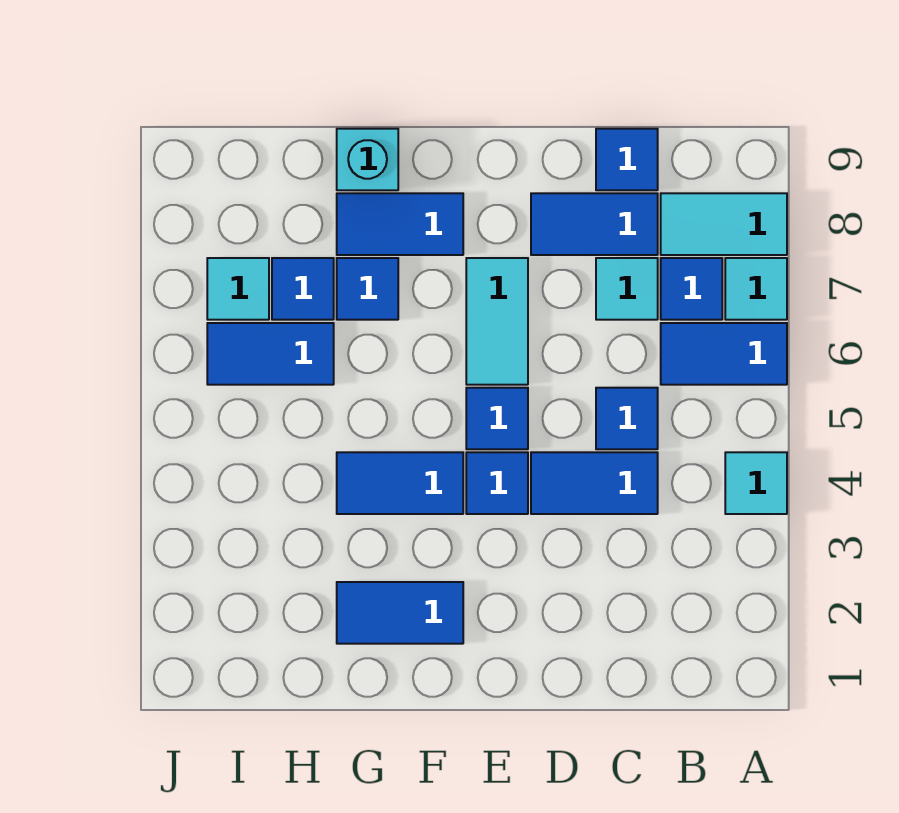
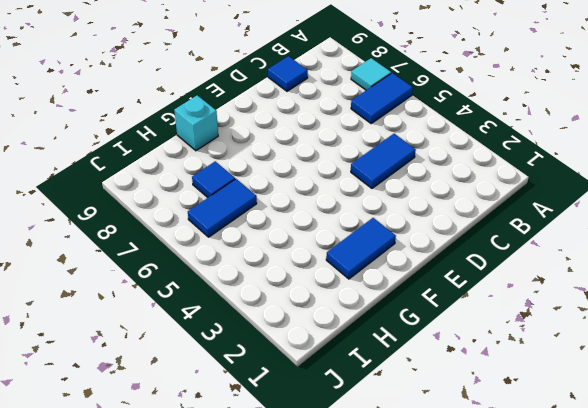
none -> cyan 1x1 tile [725,452,787,514]
none -> cyan 1x2 tile [661,193,787,255]
none -> blue 1x1 tile [661,258,722,320]

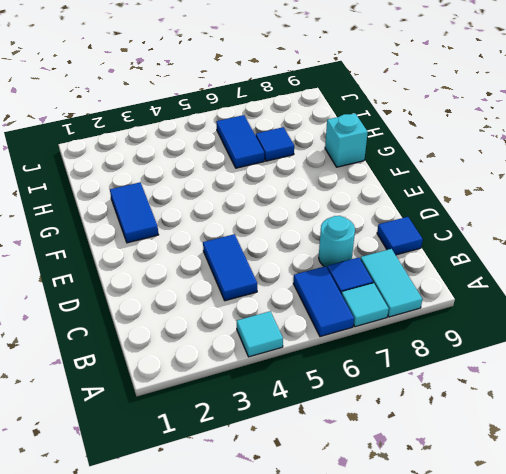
cyan 1x1 round brick [319,216,355,267] -> cyan 1x1 tile [596,258,658,320]
none -> blue 1x1 tile [596,388,658,449]
none -> blue 1x2 tile [531,193,658,255]
none -> blue 1x1 tile [466,452,528,514]

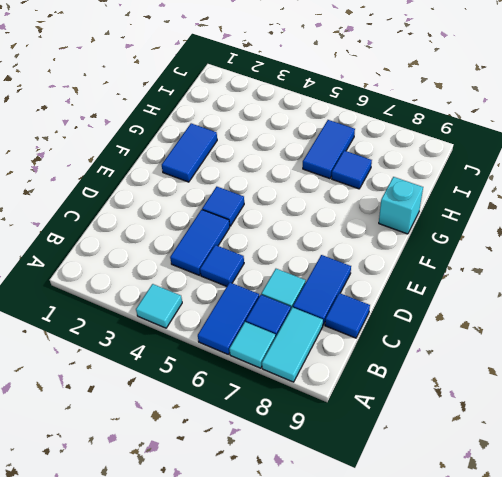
none -> blue 1x1 tile [466,388,528,449]
none -> cyan 1x2 tile [466,258,528,385]
none -> blue 1x2 tile [337,452,463,514]

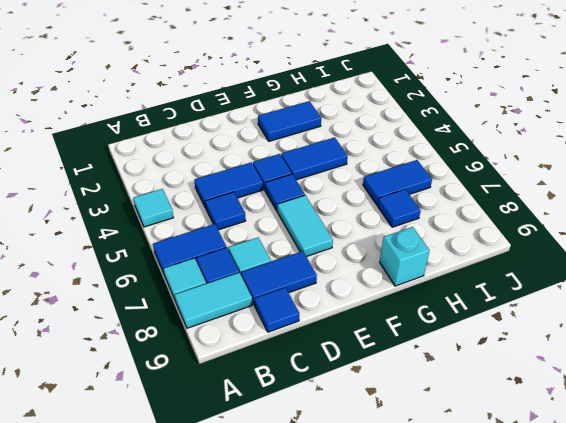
none -> blue 1x2 tile [337,193,463,255]
none -> blue 1x1 tile [337,258,398,320]
none -> cyan 1x1 tile [207,258,269,320]

